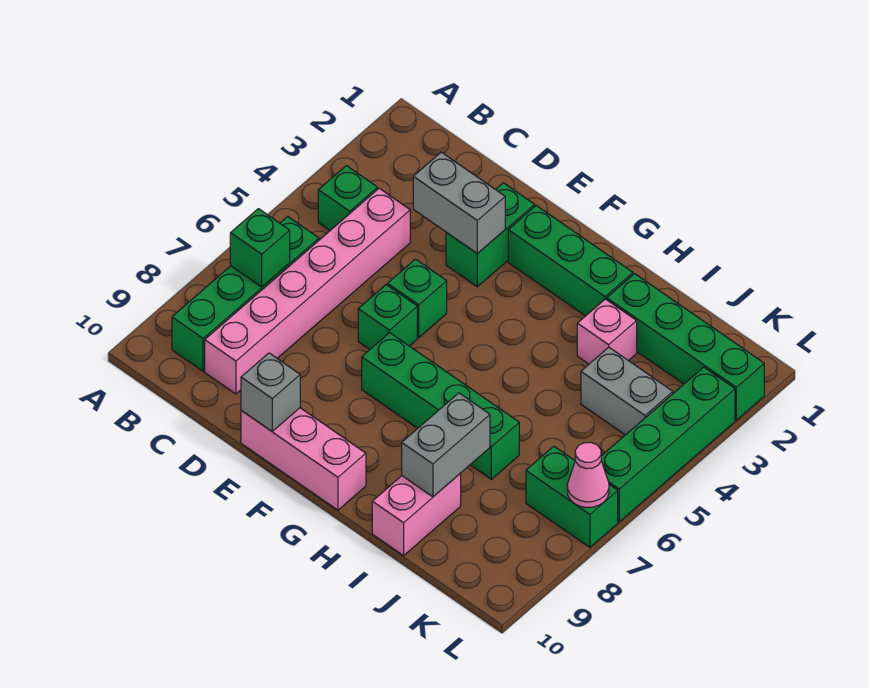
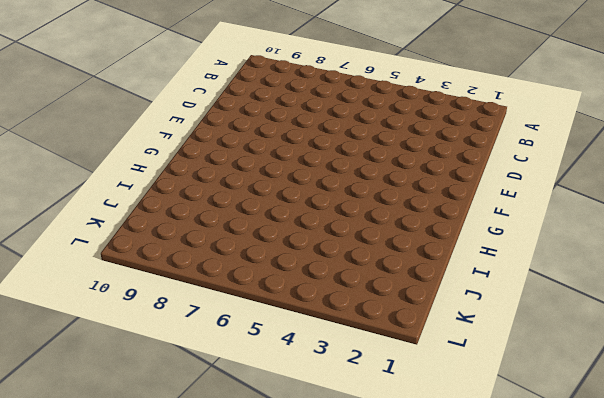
none -> green 1x1 brick [318,166,377,230]
none -> green 1x4 brick [172,216,319,371]
none -> pink 1x6 brick [205,188,410,394]

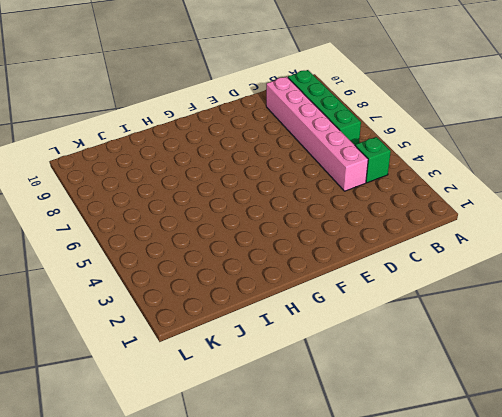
none -> green 1x2 brick [446,183,535,287]
none -> green 1x1 brick [388,259,447,337]
none -> green 1x1 brick [358,285,417,349]

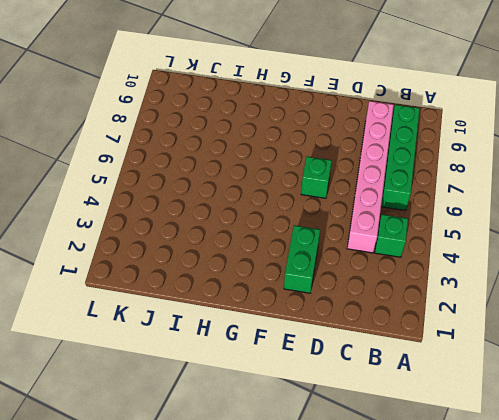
none -> green 1x1 brick [388,259,447,337]
none -> pink 1x3 brick [241,408,366,510]
none -> green 1x3 brick [508,206,633,316]

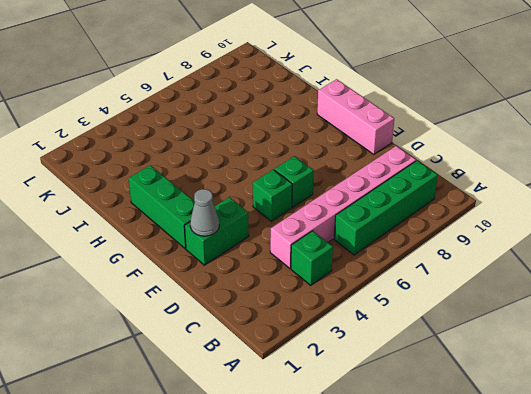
grey 1x1 cone [190,189,219,236] -> none
none -> green 1x4 brick [362,333,519,479]
none -> green 1x4 brick [607,274,764,420]
none -> pink 1x1 brick [577,299,637,364]

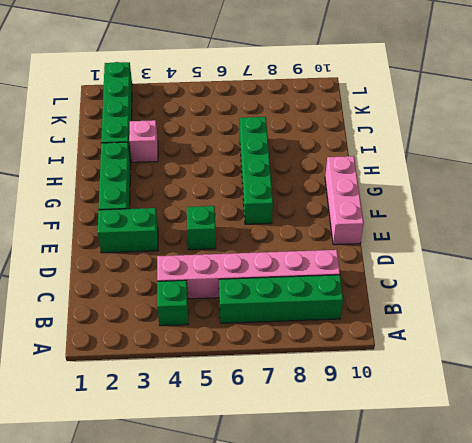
none -> green 1x1 brick [358,285,417,349]
none -> pink 1x2 brick [372,473,461,556]
none -> grey 1x2 brick [581,347,673,435]

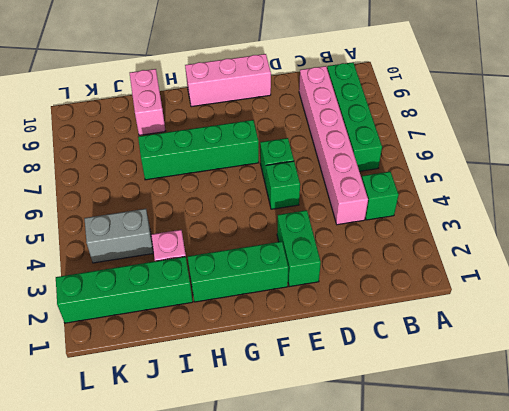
none -> green 1x2 brick [526,446,618,547]
none -> green 1x4 brick [601,367,735,522]
none -> green 1x1 brick [230,209,290,287]

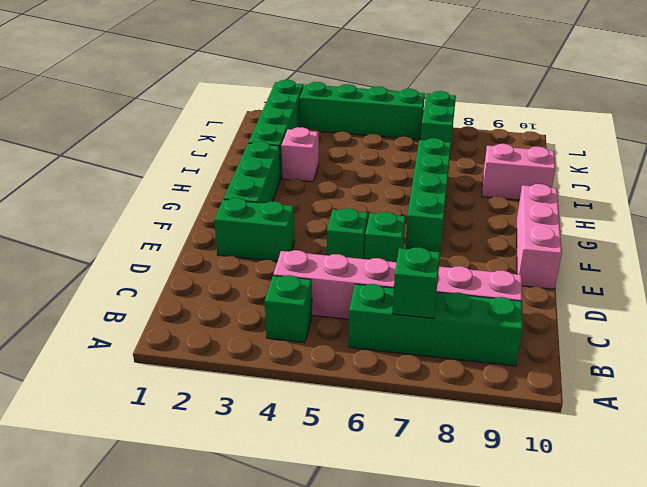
none -> grey 1x2 brick [581,347,673,435]
none -> grey 1x2 brick [413,152,505,254]
none -> grey 1x1 brick [241,353,300,431]

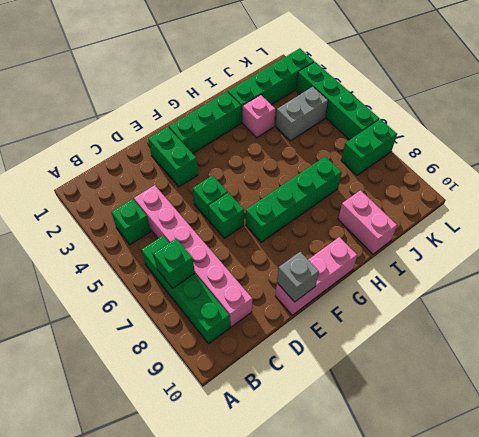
none -> grey 1x2 brick [413,152,505,254]
none -> grey 1x2 brick [402,393,490,497]
none -> pink 1x1 cone [567,442,609,507]

